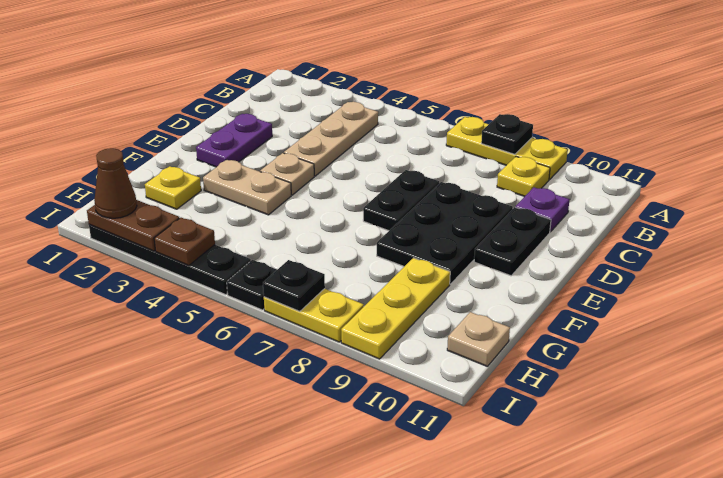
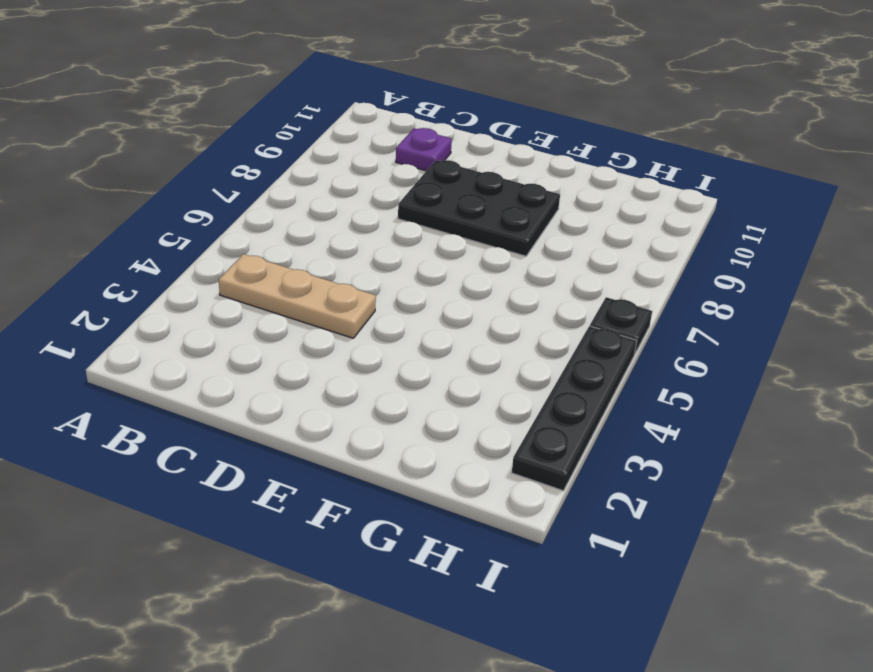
none -> yellow 1x3 plate [446,117,568,180]
none -> yellow 1x1 plate [497,157,550,197]
none -> purple 1x2 plate [196,114,272,167]

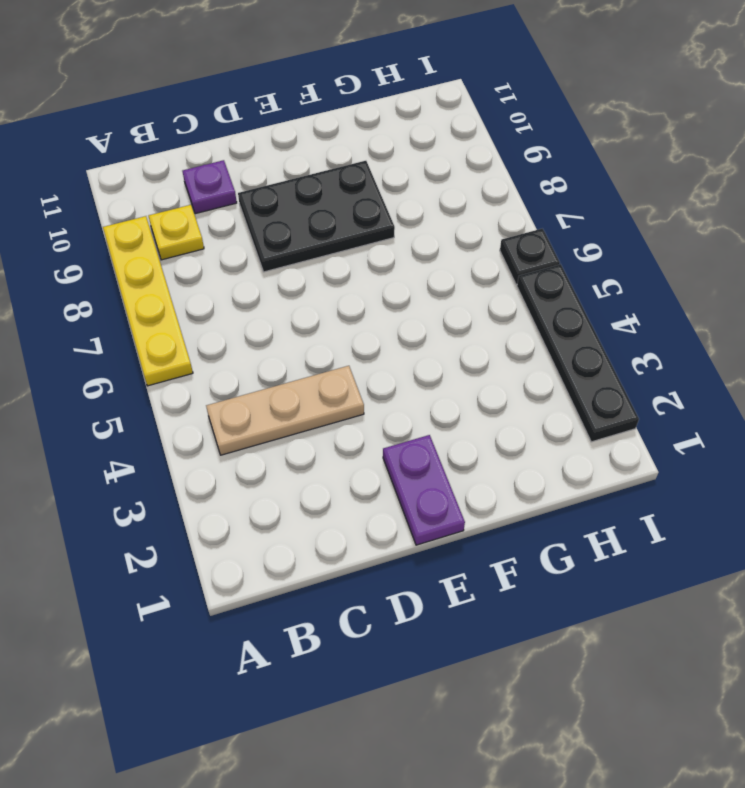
yellow 1x4 plate [103,216,193,386] -> yellow 1x3 plate [446,117,568,180]
purple 1x2 plate [383,435,465,545] -> purple 1x2 plate turned to [196,114,272,167]
none -> black 1x2 plate [363,170,439,231]
none -> black 1x2 plate [474,207,551,276]
none -> tan 1x1 plate [260,153,314,195]

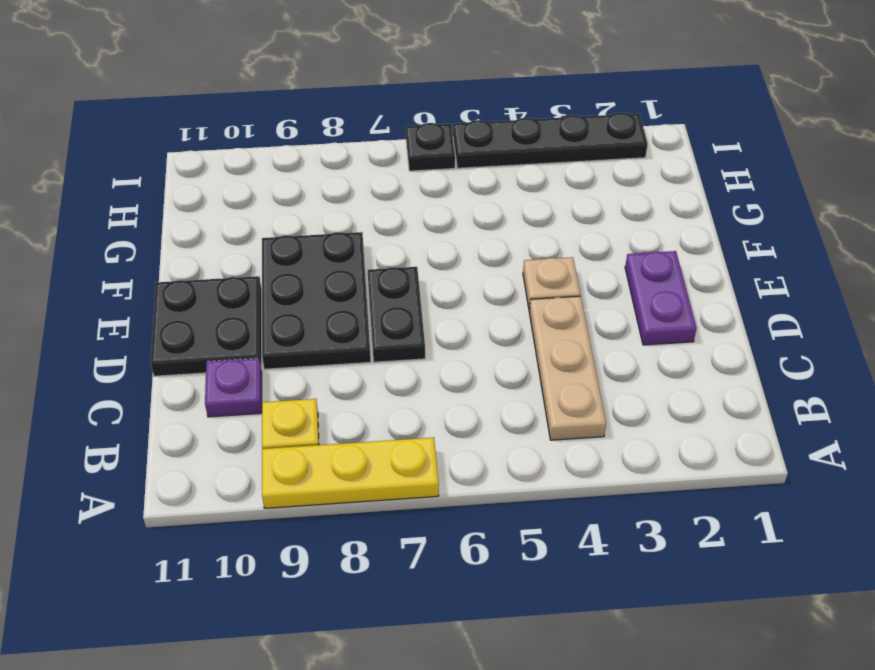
black 2x2 plate [150,276,262,376] -> black 1x2 plate [474,207,551,276]
none -> tan 1x2 plate [203,160,291,215]
none -> yellow 1x1 plate [145,166,201,209]
none -> yellow 1x3 plate [341,258,450,359]

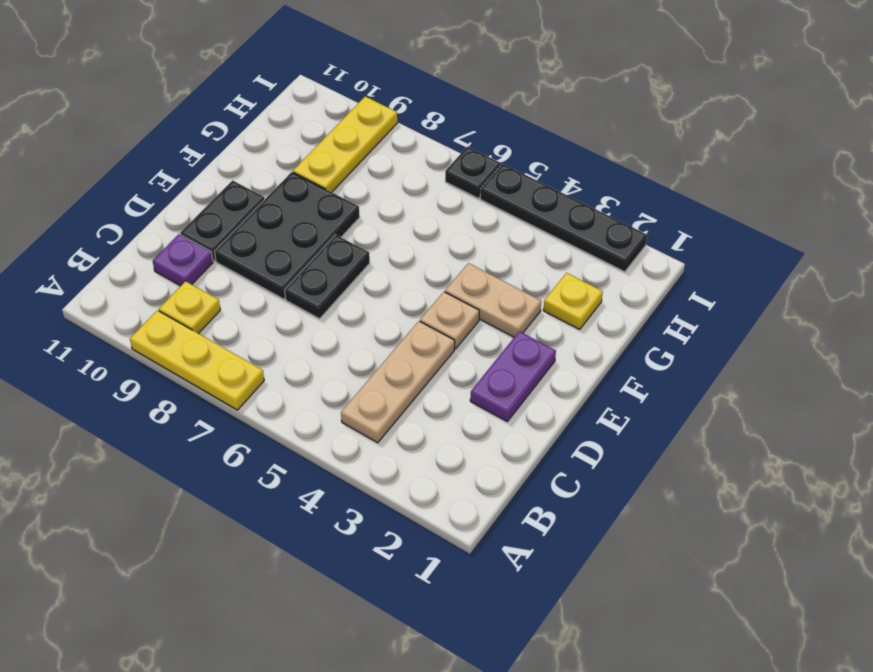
none -> tan 1x1 plate [447,312,510,366]
none -> yellow 1x2 plate [264,289,364,342]
none -> black 1x1 plate [481,114,533,154]

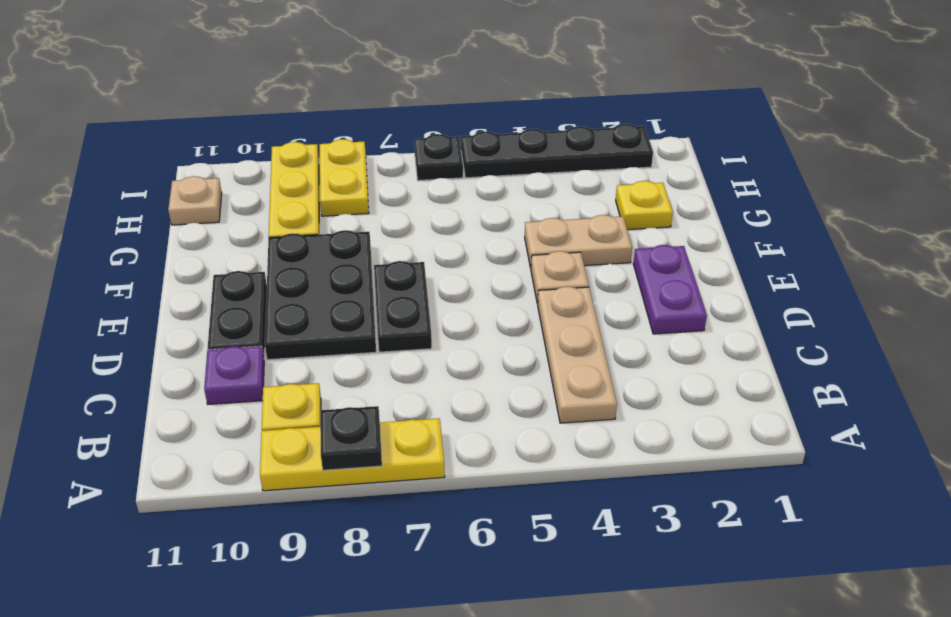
yellow 1x2 plate [320,139,369,216] -> yellow 1x2 plate turned to [264,289,364,342]
none -> brown 1x2 plate [87,200,179,251]
none -> brown 1x1 plate [154,218,215,265]
none -> black 1x1 plate [263,260,325,312]

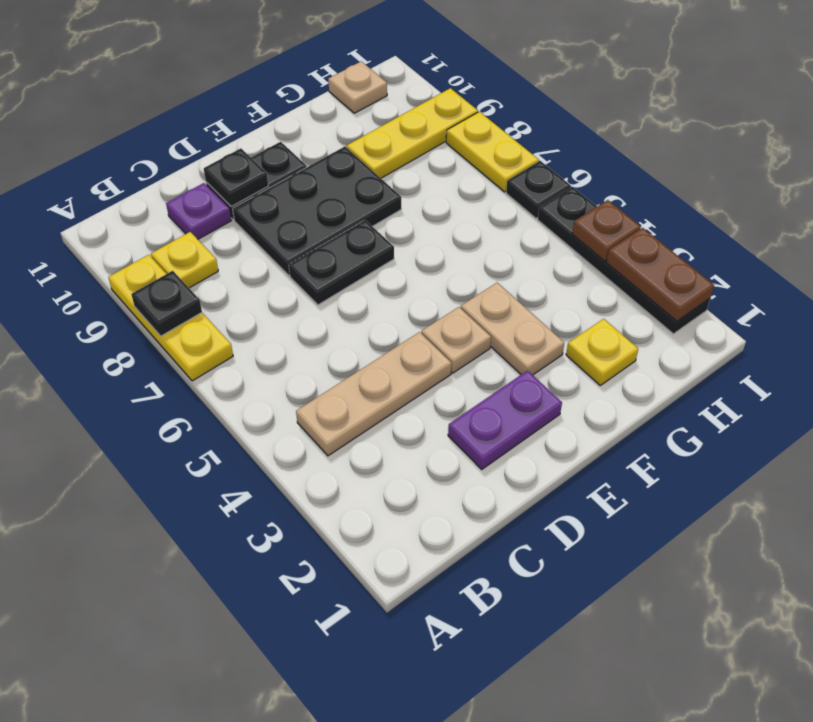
black 1x1 plate [204,148,268,206] -> black 1x1 plate moved to [263,260,325,312]
none -> brown 1x1 cone [94,148,137,218]

